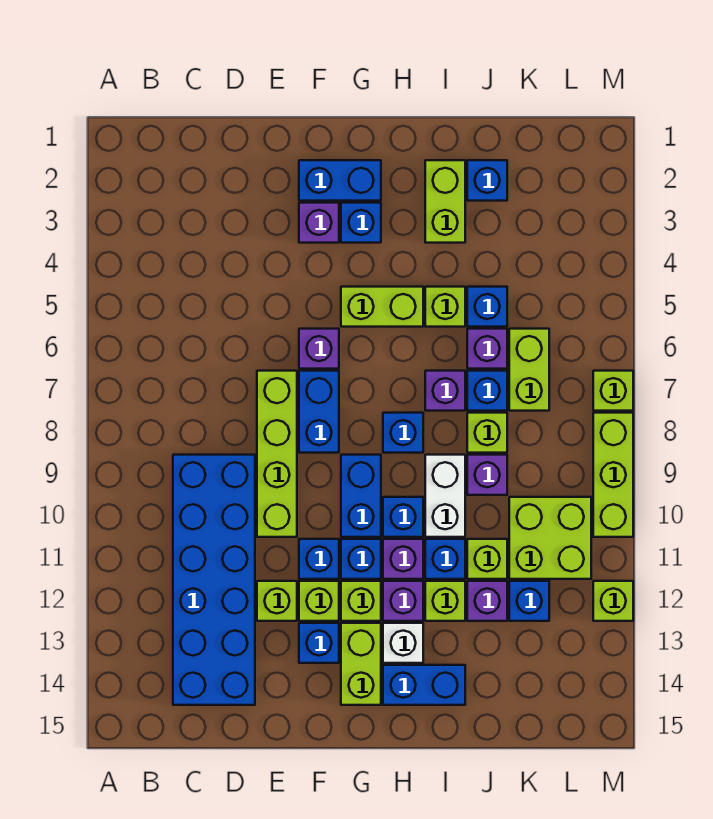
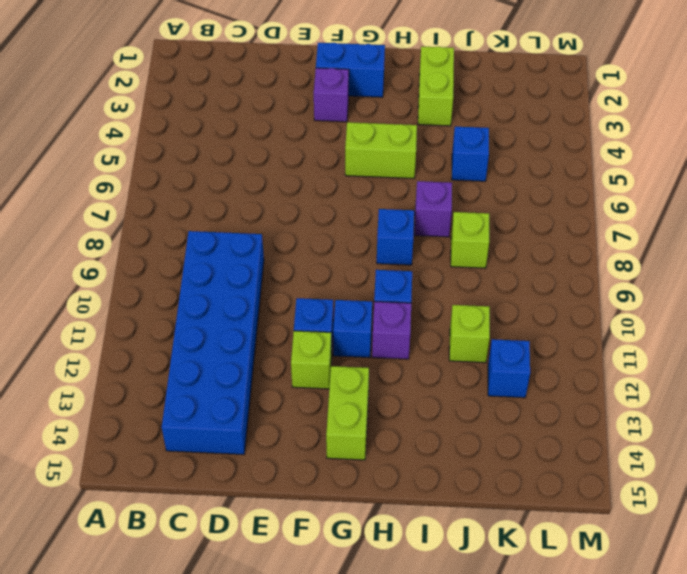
none -> lime 1x4 brick [257,371,297,537]
none -> lime 1x1 brick [257,581,297,621]
none -> purple 1x1 brick [299,329,339,369]
none -> blue 1x2 brick [299,371,339,453]

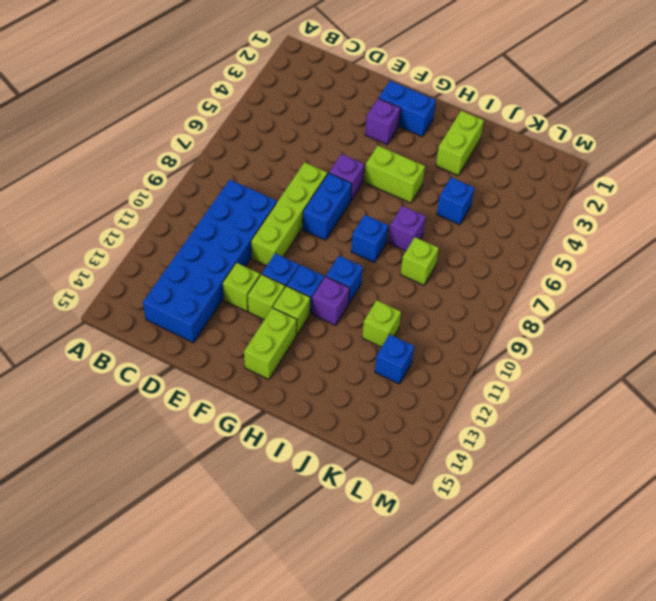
none -> blue 1x1 brick [299,623,339,663]
none -> blue 1x1 brick [341,203,381,243]
none -> blue 1x2 brick [341,455,381,537]
none -> purple 1x1 brick [383,581,423,621]

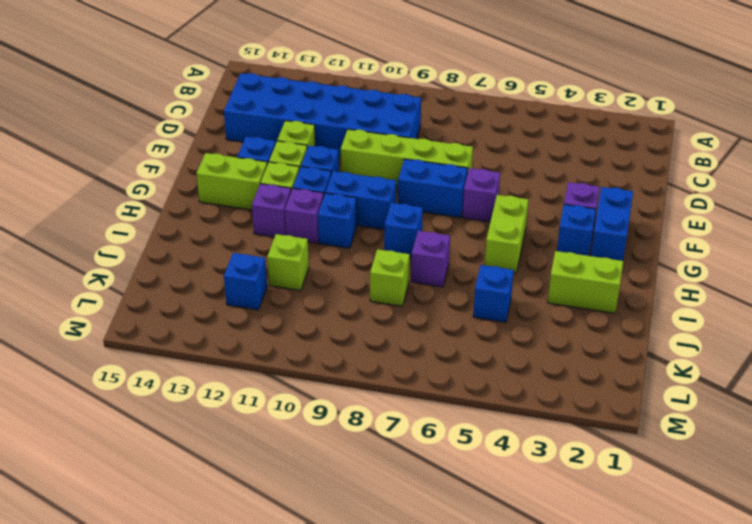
none -> white 1x1 brick [383,623,423,663]
none -> blue 1x2 brick [383,665,465,705]
none -> lime 1x1 brick [425,287,465,327]
none -> white 1x2 brick [425,455,465,537]

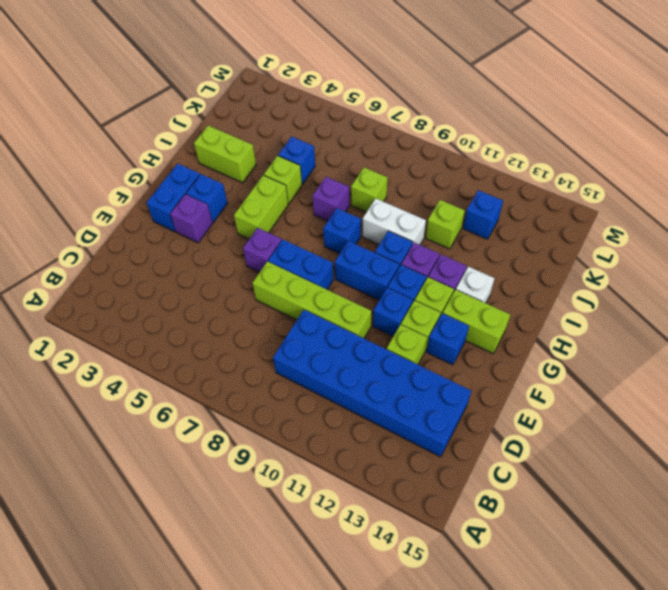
none -> blue 1x2 brick [383,665,465,705]
none -> blue 1x1 brick [425,539,465,579]
none -> lime 1x1 brick [425,581,465,621]
none -> blue 1x1 brick [467,160,507,201]

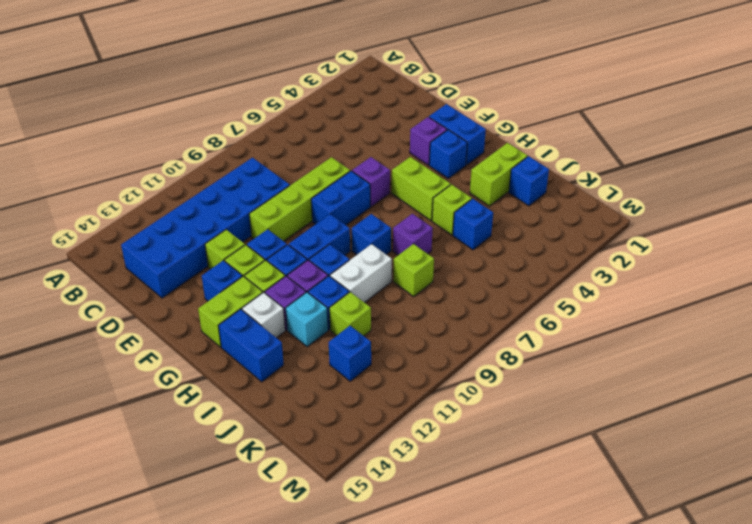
cyan 1x1 brick [286,292,328,347] -> lime 1x1 brick [425,581,465,621]
none -> purple 1x1 brick [467,329,507,369]
none -> blue 1x1 brick [467,371,507,411]
none -> purple 1x1 brick [467,455,507,495]
none -> purple 1x1 brick [467,581,507,621]

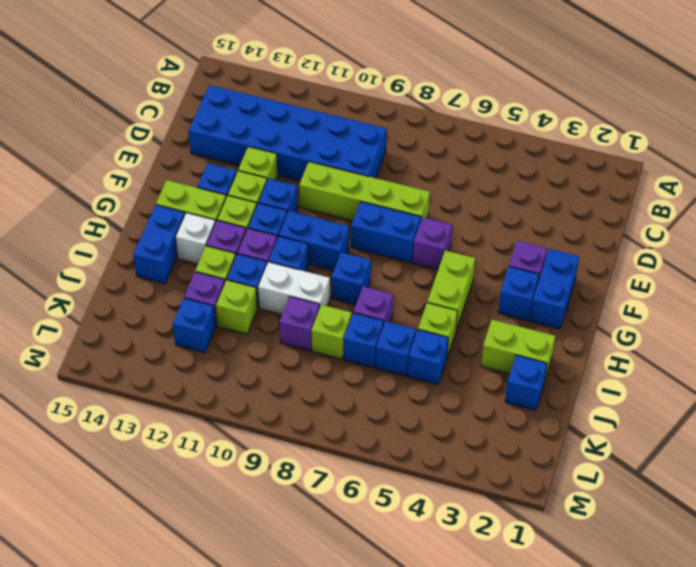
blue 1x1 brick [376,321,416,376] -> purple 1x1 brick [467,329,507,369]
none -> lime 1x2 brick [509,329,549,411]
none -> lime 2x2 brick [509,497,591,579]
none -> lime 1x1 brick [593,371,633,411]
none -> lime 1x3 brick [593,413,633,537]

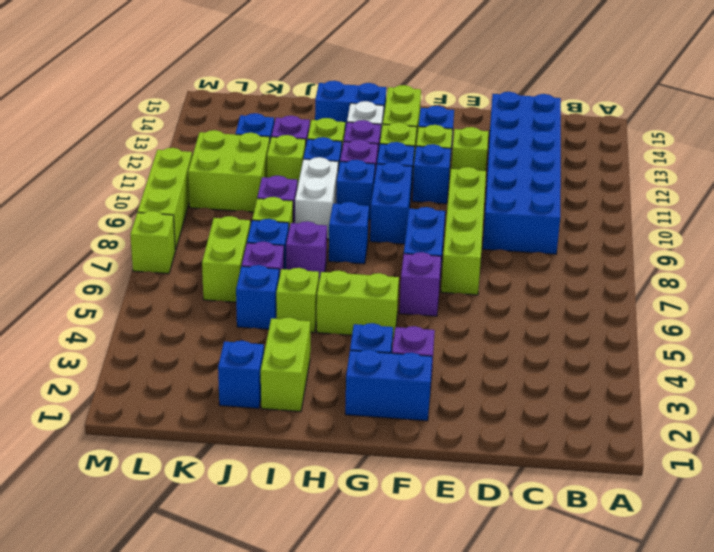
none -> lime 1x1 brick [593,581,633,621]

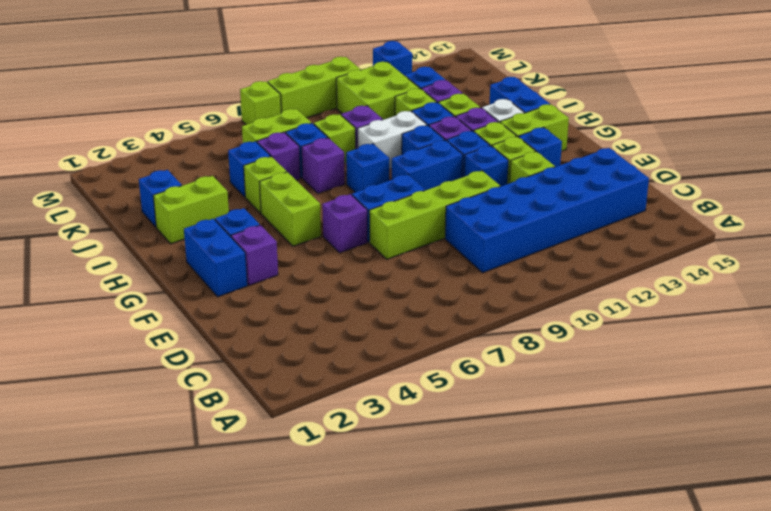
blue 1x1 brick [373,41,412,76] -> lime 1x1 brick [593,581,633,621]

